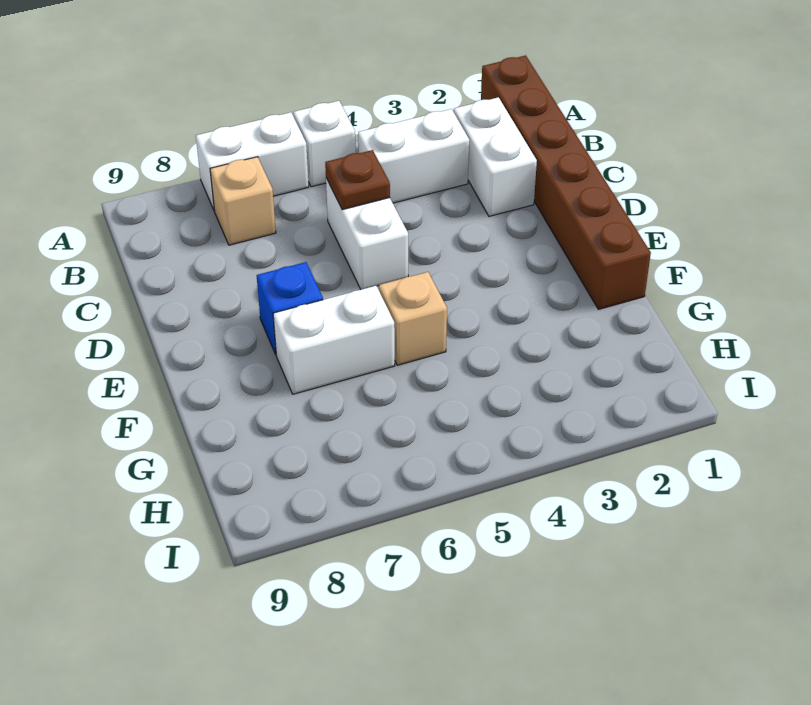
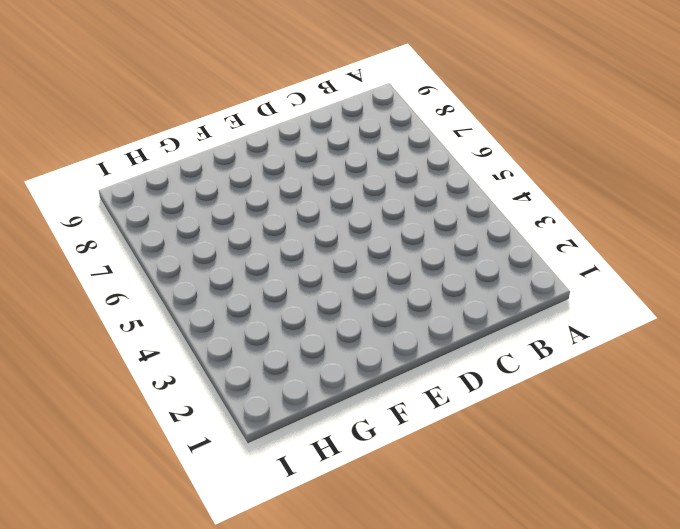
none -> brown 1x6 brick [481,55,651,309]
none -> white 1x1 brick [294,101,356,187]

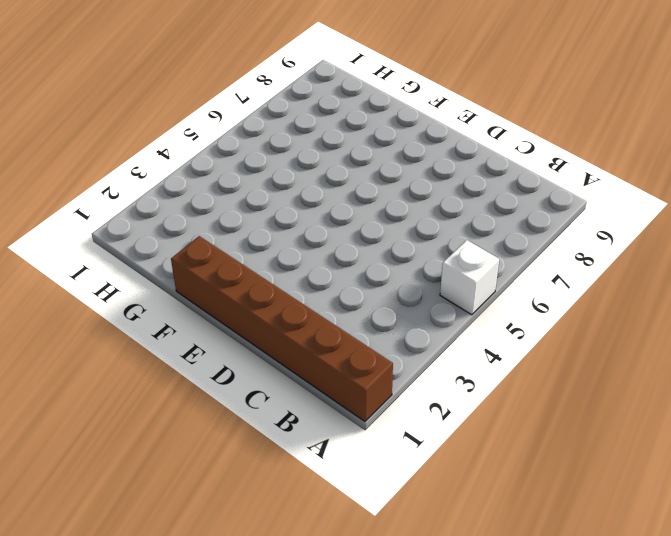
none -> white 1x2 brick [196,112,309,211]
none -> white 1x2 brick [454,97,537,216]

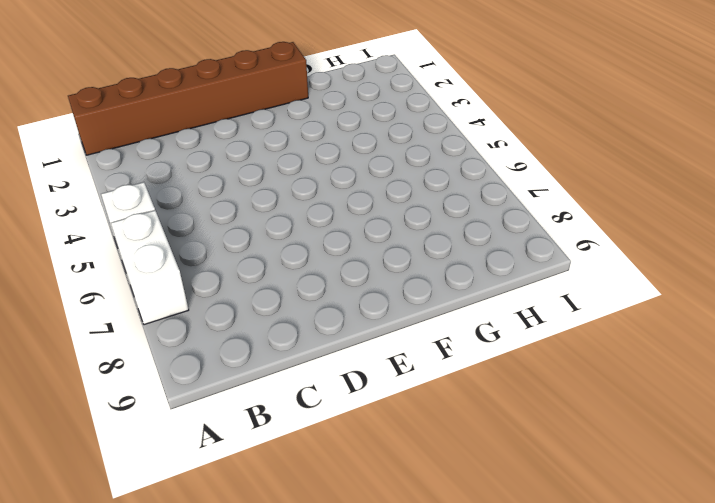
none -> white 1x2 brick [454,97,537,216]
none -> white 1x2 brick [358,109,469,203]

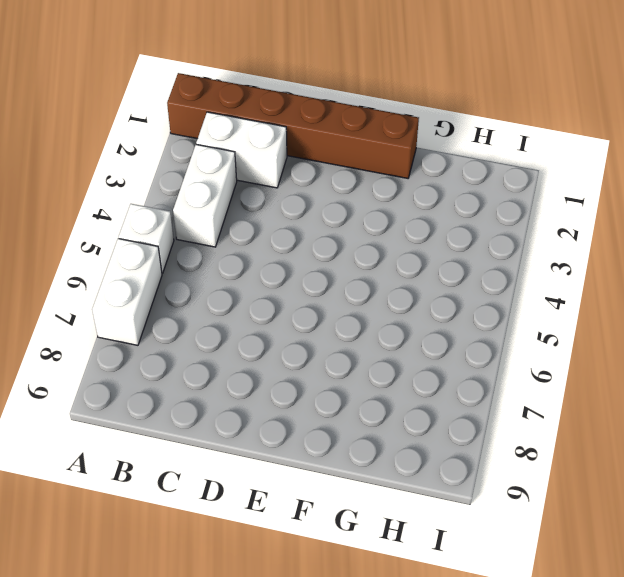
none -> tan 1x1 brick [210,157,276,245]
none -> white 1x2 brick [326,178,408,290]

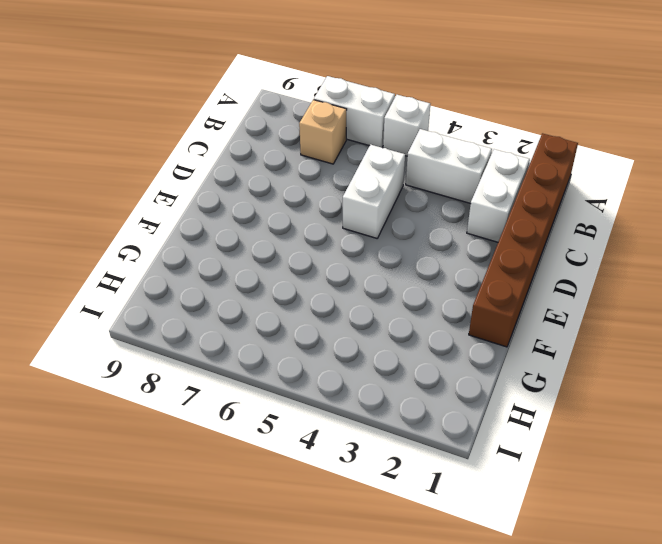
none -> blue 1x1 brick [257,262,323,354]
none -> tan 1x1 brick [379,272,447,365]

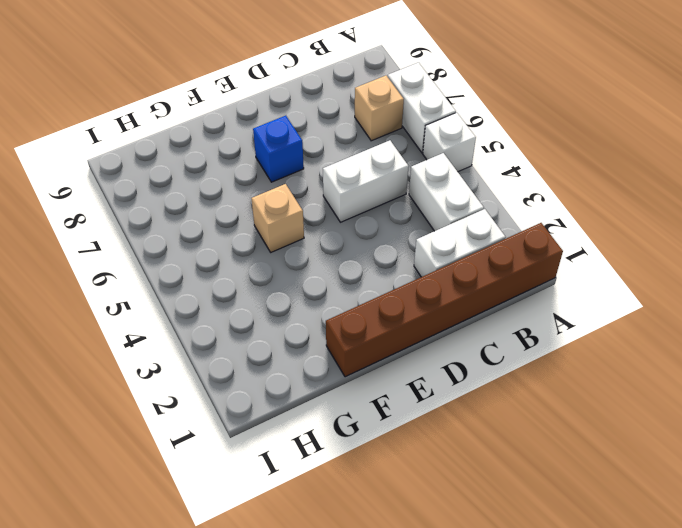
none -> white 1x2 brick [273,286,395,394]
none -> brown 1x1 plate [325,150,390,210]

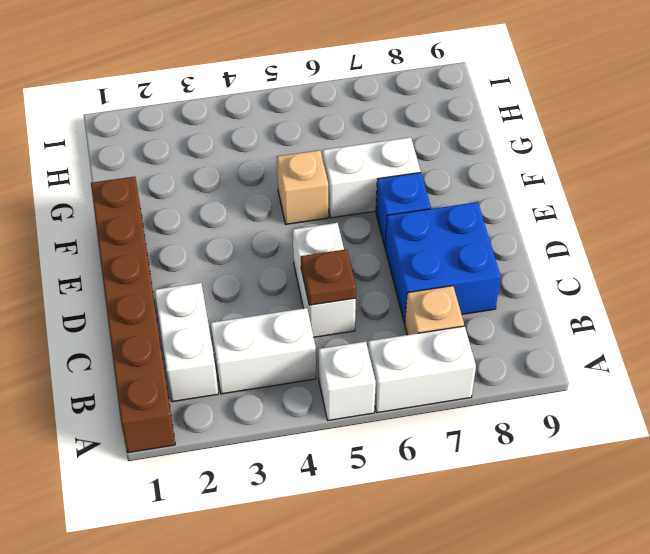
blue 2x2 brick [385,202,501,323] -> none

